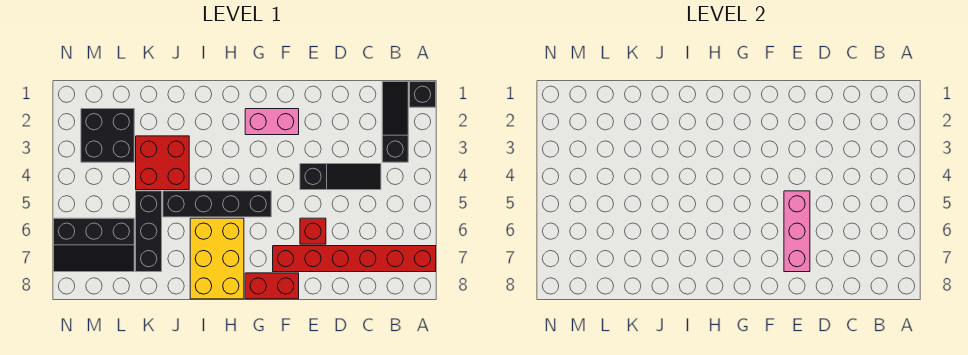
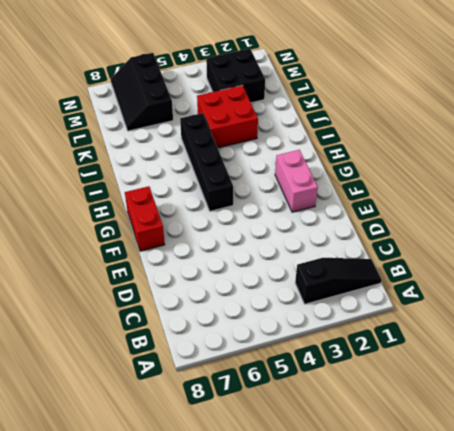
none -> black 1x1 brick [410,81,436,107]
none -> red 1x6 brick [273,246,436,272]
none -> black 1x3 slope [300,164,381,190]

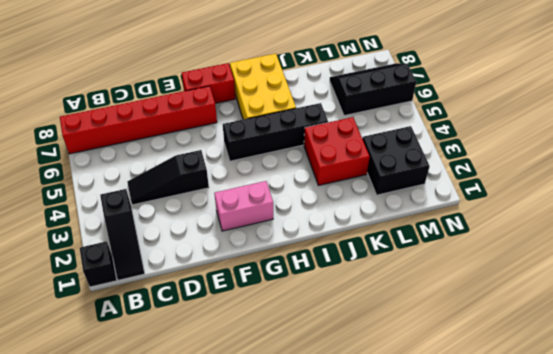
none -> red 1x1 brick [300,218,326,244]
none -> black 1x3 brick [136,191,162,272]
none -> pink 1x3 brick [784,191,810,272]

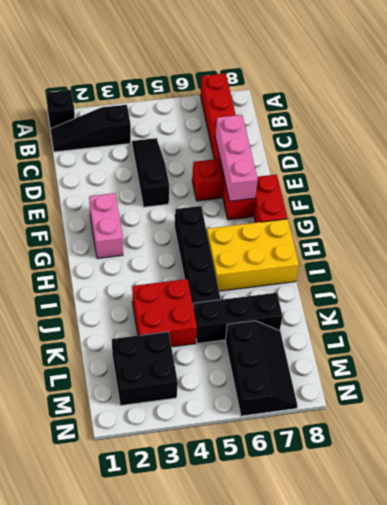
pink 1x3 brick [215,115,258,201] -> pink 1x3 brick turned to [784,191,810,272]

